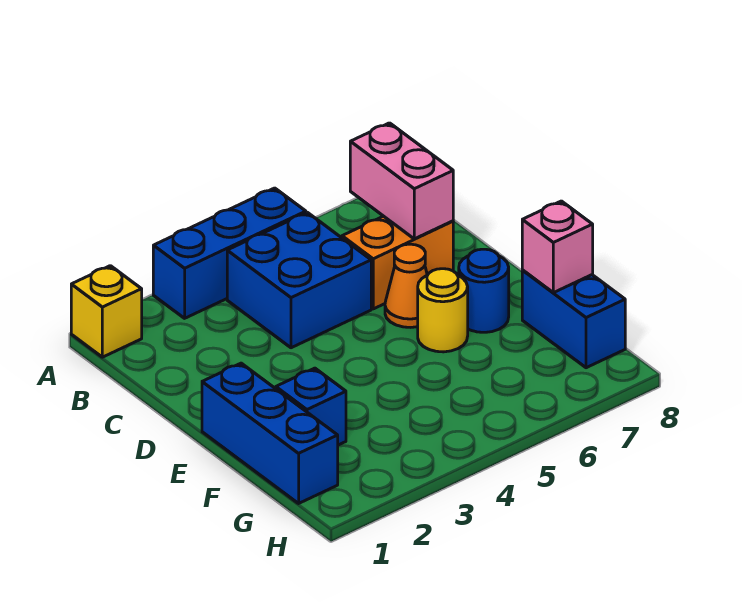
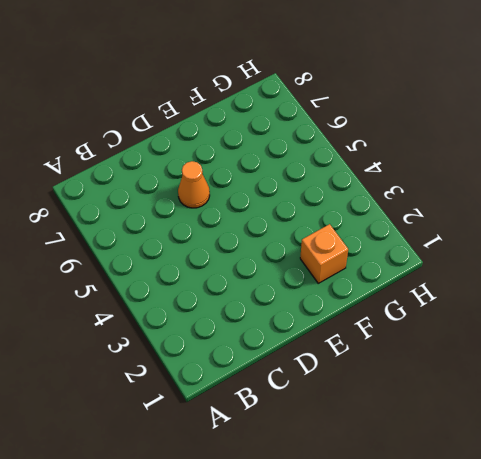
orange 1x1 brick [300,224,348,283] -> blue 1x1 brick [276,368,346,445]
none -> yellow 1x1 brick [71,266,142,357]
none -> blue 1x3 brick [153,188,306,318]
none -> blue 2x2 brick [227,212,371,348]

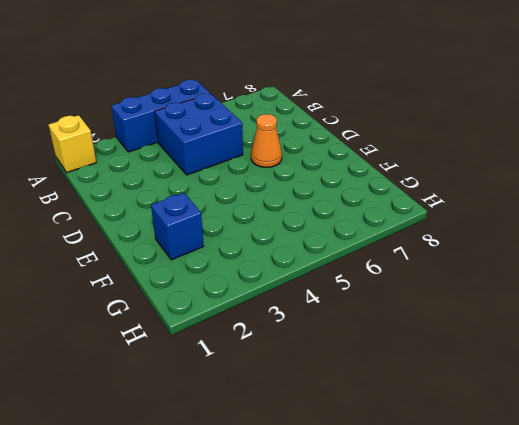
none -> orange 1x2 brick [342,216,453,309]
none -> blue 1x3 brick [202,363,338,503]
none -> yellow 1x1 round brick [418,269,468,352]

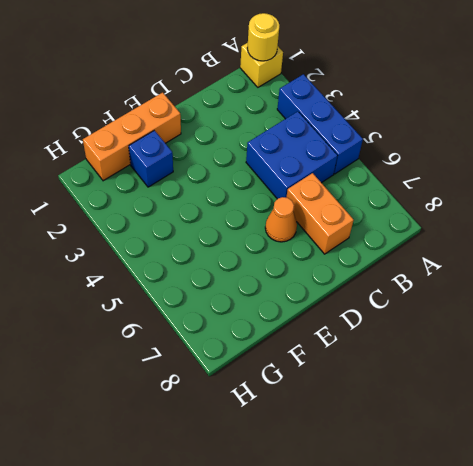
yellow 1x1 round brick [247,13,279,61] -> yellow 1x1 round brick moved to [418,269,468,352]
orange 1x3 brick [83,92,181,181] -> blue 1x3 brick [202,363,338,503]
none -> blue 1x1 round brick [459,249,509,332]
none -> blue 1x2 brick [522,270,625,368]
none -> pink 1x2 brick [350,123,453,239]

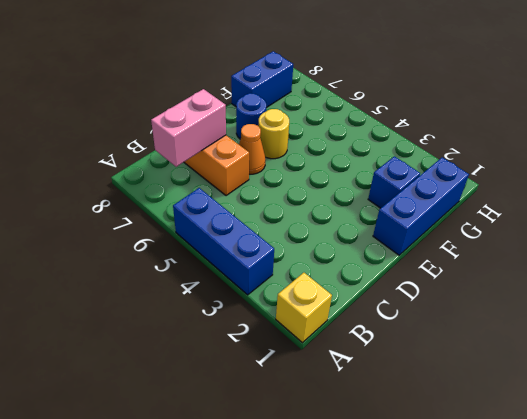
none -> blue 2x2 brick [227,212,371,348]
none -> pink 1x1 brick [522,201,593,293]

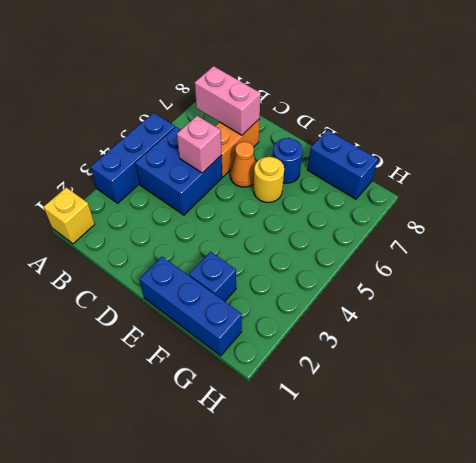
pink 1x1 brick [177,116,222,173] -> pink 1x1 brick moved to [522,201,593,293]

